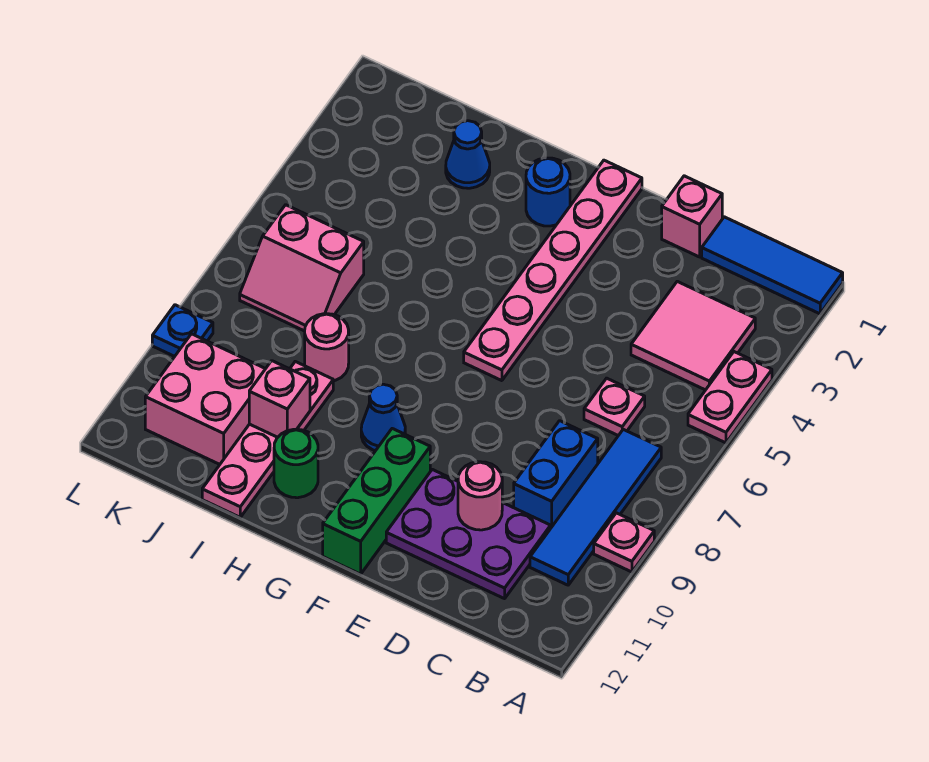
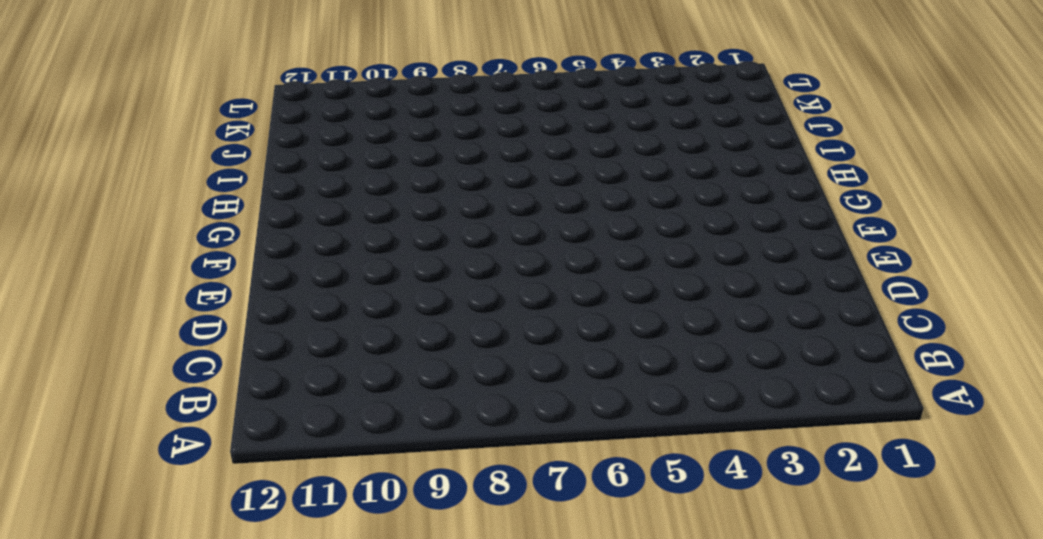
none -> blue 1x3 tile [702,217,843,314]
none -> pink 1x2 plate [688,352,772,443]
none -> pink 1x1 plate [594,513,654,572]

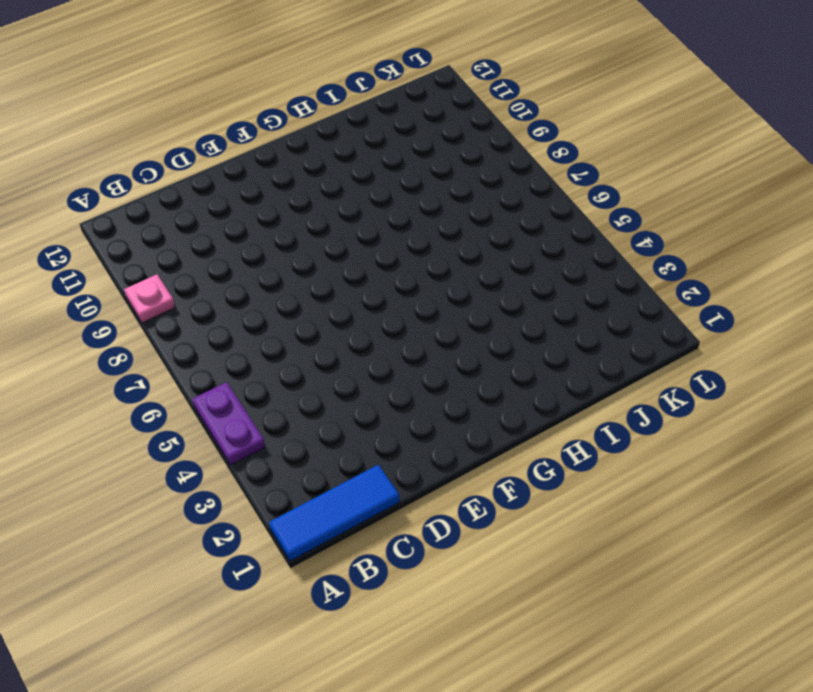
purple 1x2 plate [193,382,265,465] -> pink 1x2 plate [688,352,772,443]
none -> pink 2x2 tile [631,281,755,390]
none -> blue 1x4 tile [530,429,661,585]
none -> pink 1x1 plate [584,378,645,436]

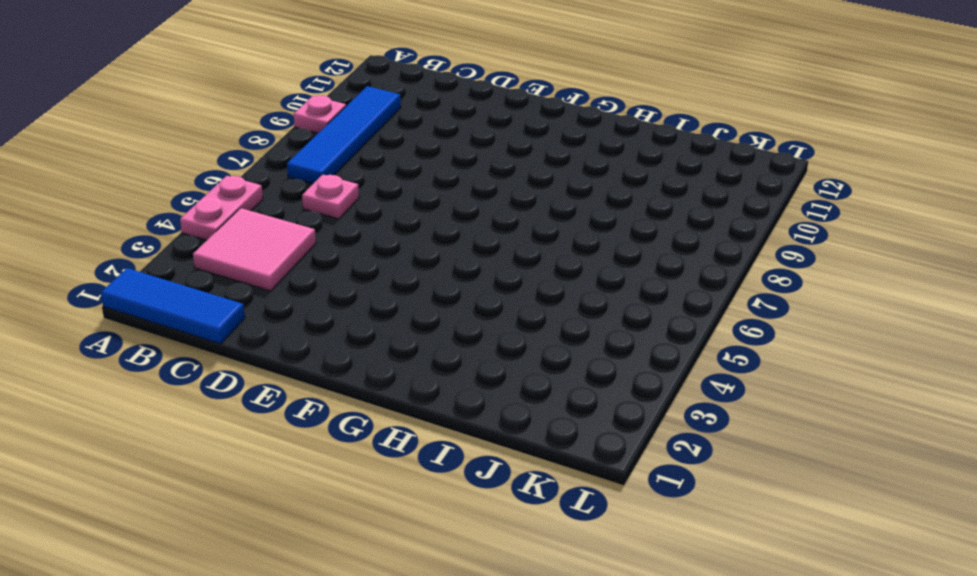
none -> blue 1x2 brick [514,421,598,527]
none -> purple 2x3 plate [386,469,551,599]
none -> pink 1x1 brick [662,176,722,257]

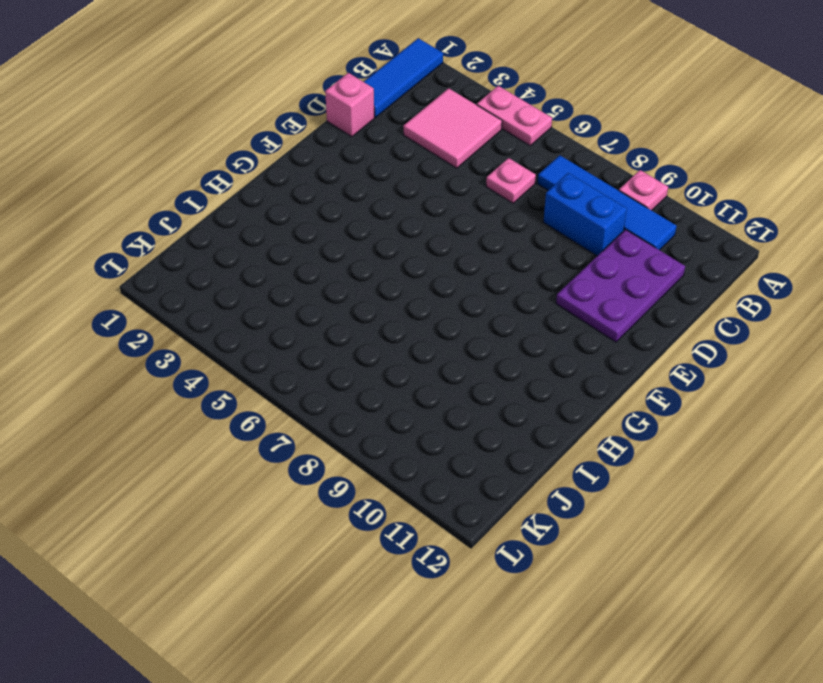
none -> pink 1x6 plate [464,160,642,381]
none -> green 1x3 brick [323,429,430,574]
none -> blue 1x1 round brick [526,158,570,226]

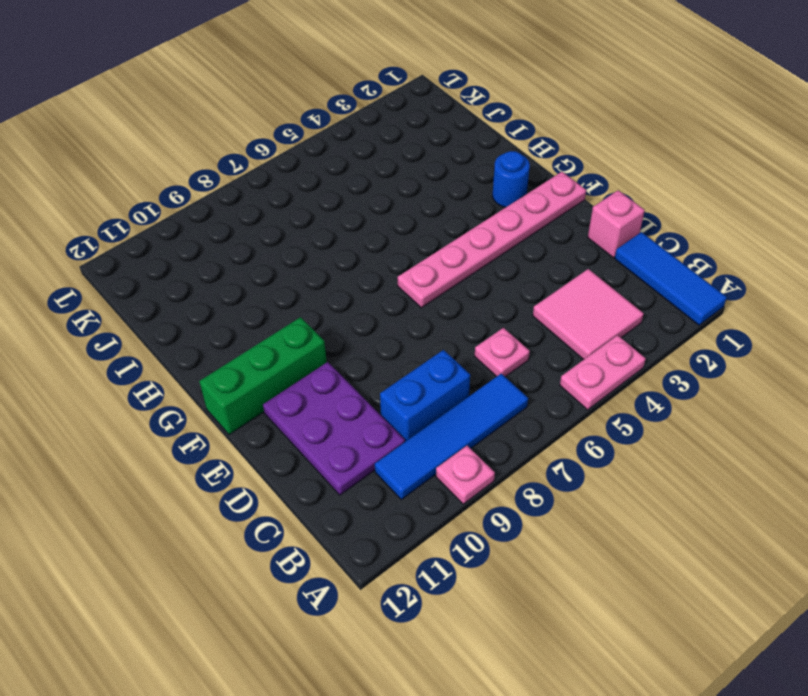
none -> blue 1x1 cone [361,384,405,451]
none -> green 1x1 round brick [274,429,318,498]
none -> blue 1x1 cone [446,121,490,188]

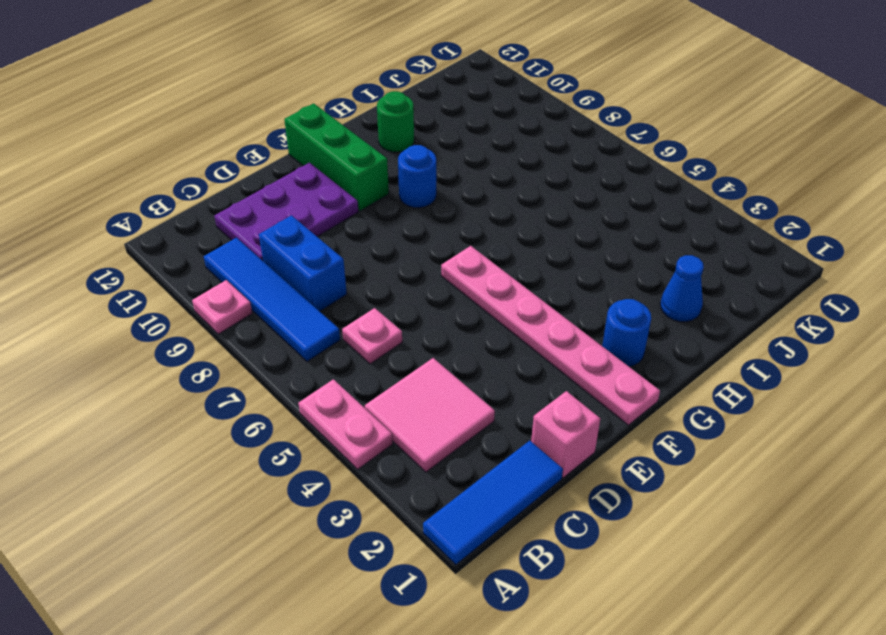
blue 1x1 round brick [398,145,436,208] -> blue 1x1 cone [361,384,405,451]
none -> pink 1x1 round brick [305,314,349,381]
none -> pink 1x4 plate [202,362,333,517]
none -> pink 2x2 slope [240,205,364,331]

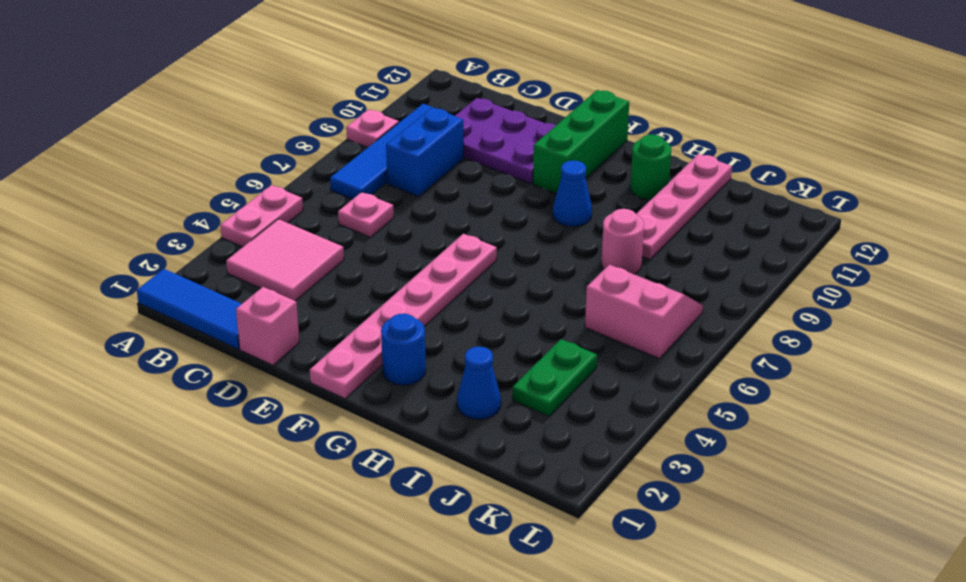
green 1x2 plate [512,339,597,416] -> none
none -> pink 2x2 brick [145,334,265,464]
none -> blue 1x1 plate [152,305,213,356]
none -> pink 1x1 round brick [458,462,502,530]

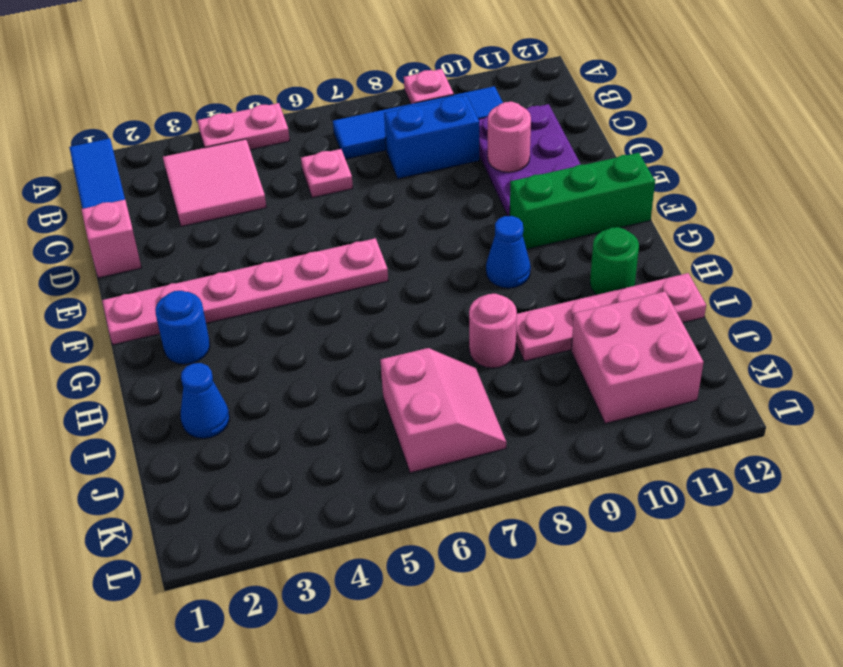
none -> blue 1x1 plate [152,305,213,356]
none -> pink 1x1 brick [249,361,310,437]

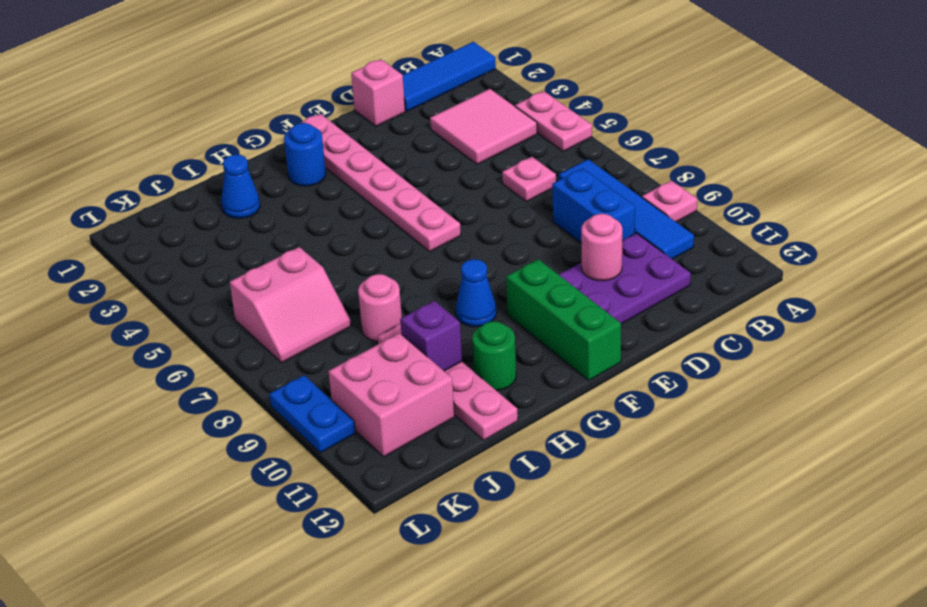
purple 1x1 brick [400,301,462,371] -> pink 1x1 brick [249,361,310,437]
blue 1x2 plate [269,375,355,453] -> blue 1x1 plate [152,305,213,356]

